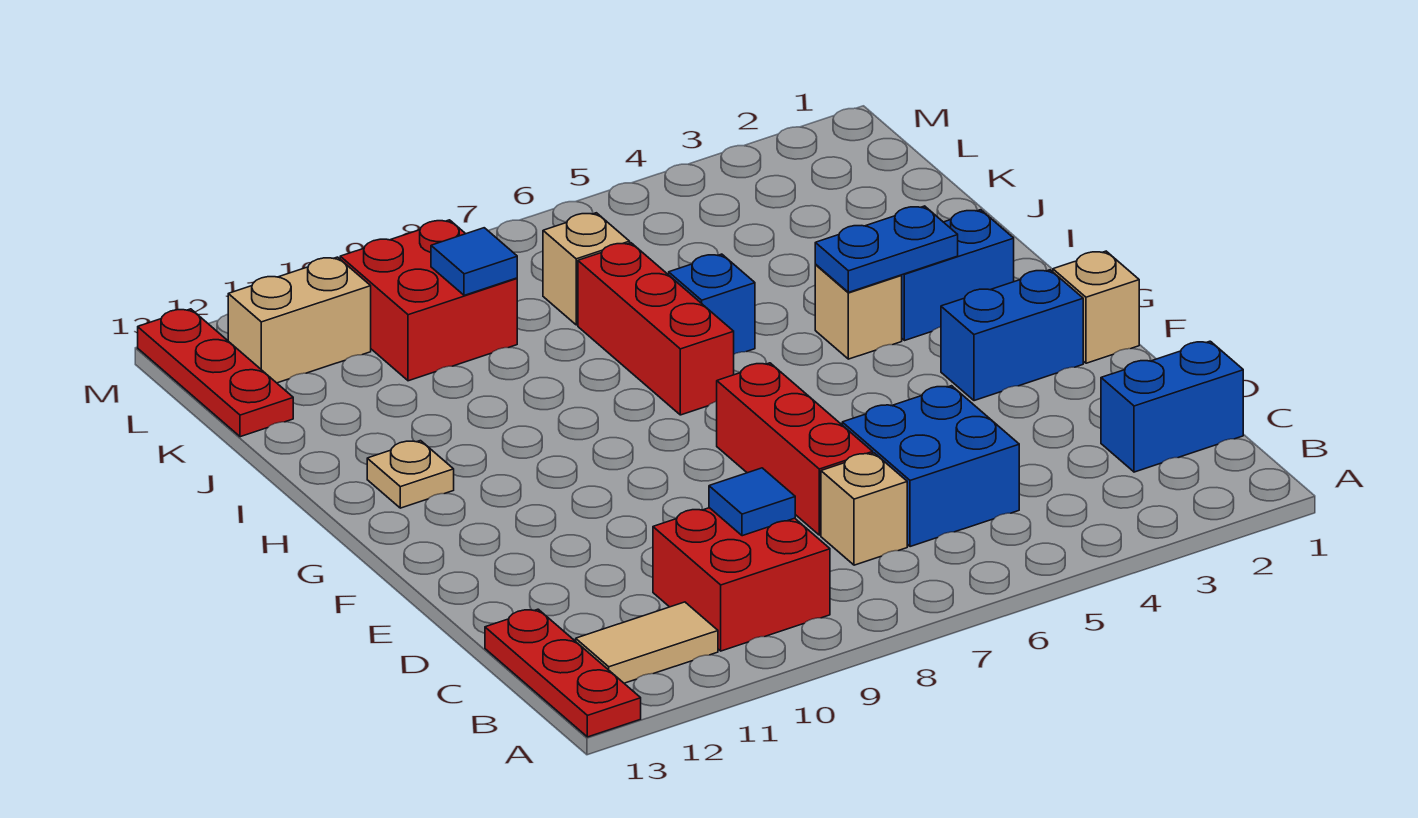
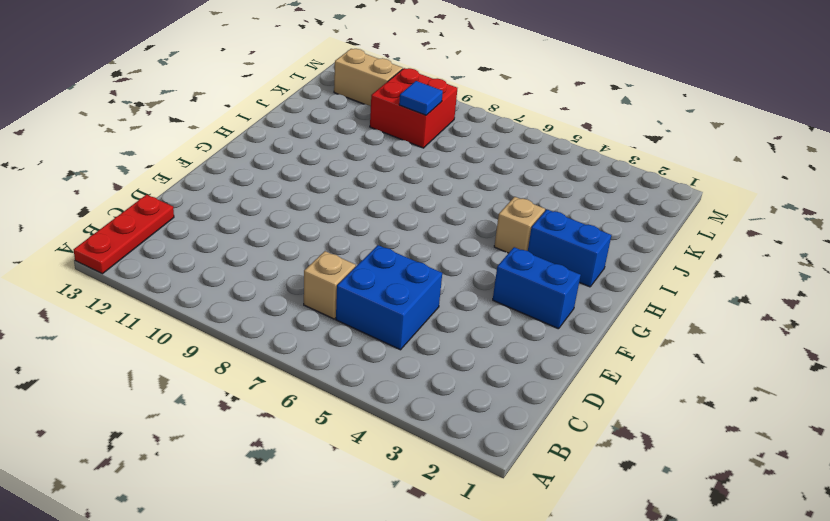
none -> red 2x2 brick [653,508,830,651]
none -> tan 1x2 tile [576,602,718,683]
none -> blue 1x2 brick [1101,341,1243,472]

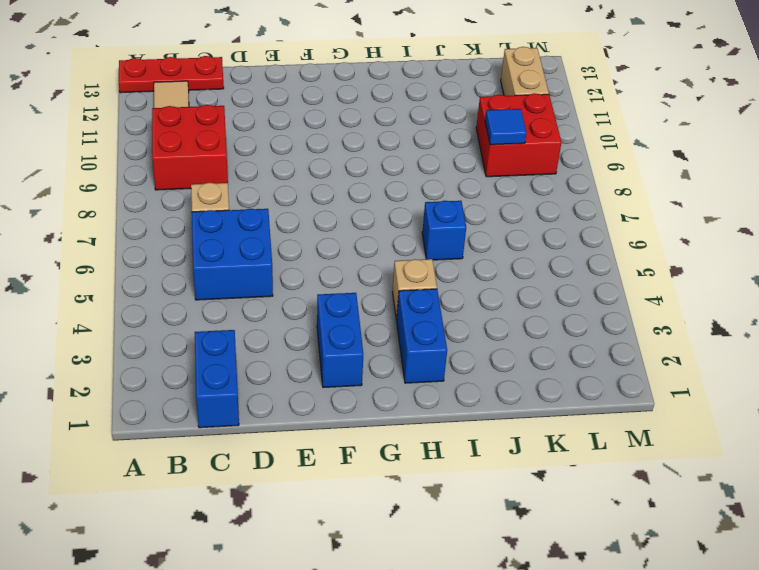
none -> red 1x3 brick [717,363,873,535]
none -> tan 1x1 brick [1053,251,1139,363]
none -> red 1x3 brick [578,243,734,415]

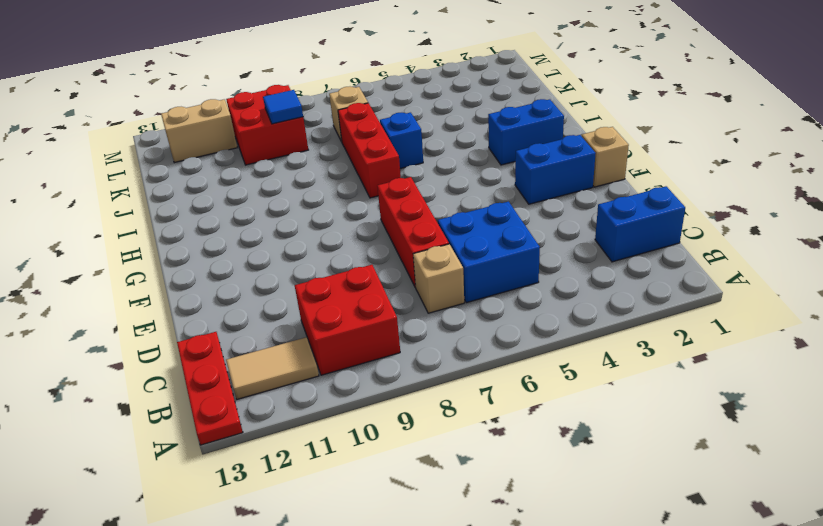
none -> tan 1x1 brick [815,265,902,359]
none -> tan 1x1 plate [367,441,454,508]
none -> red 1x3 plate [138,309,293,437]

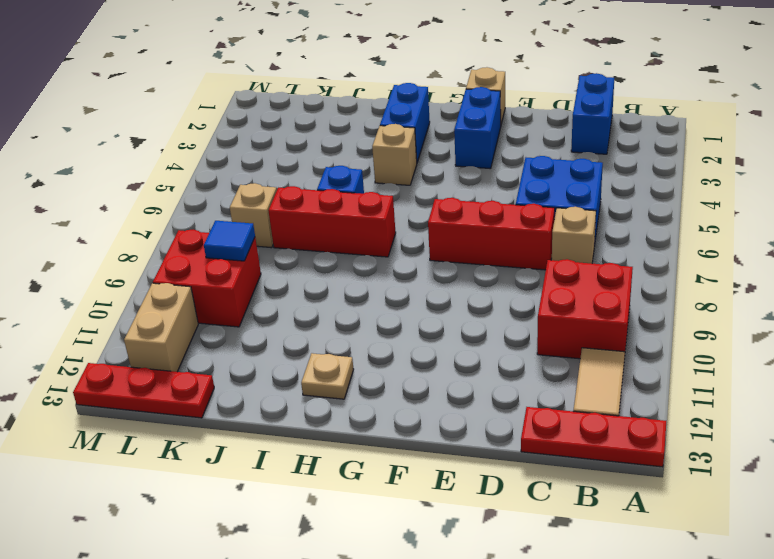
none -> blue 1x1 tile [709,468,795,536]
none -> blue 1x2 plate [815,206,958,292]

